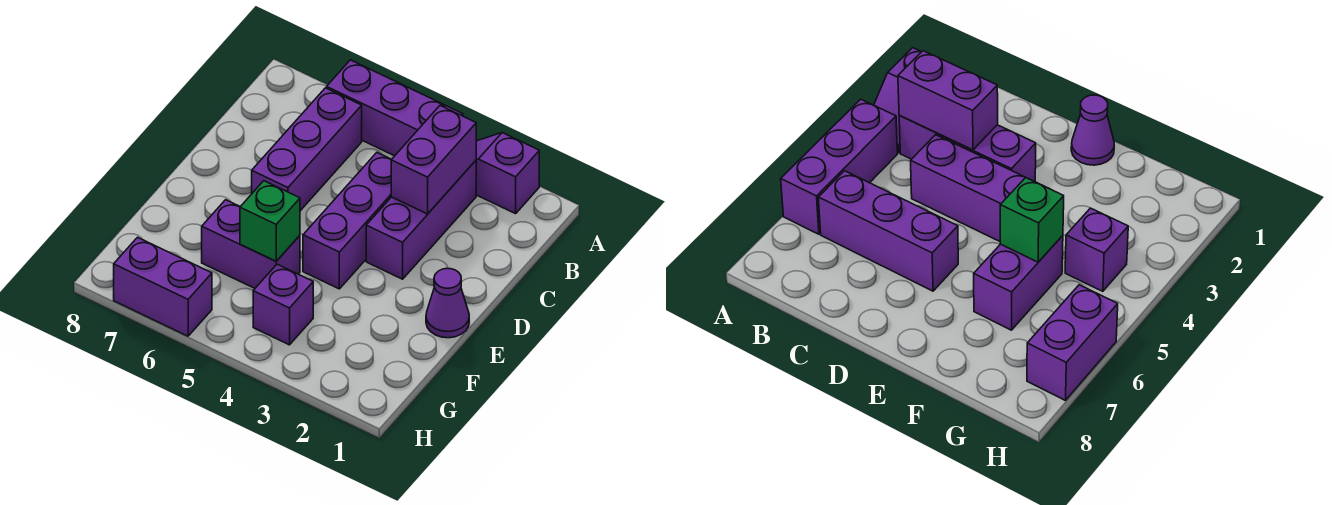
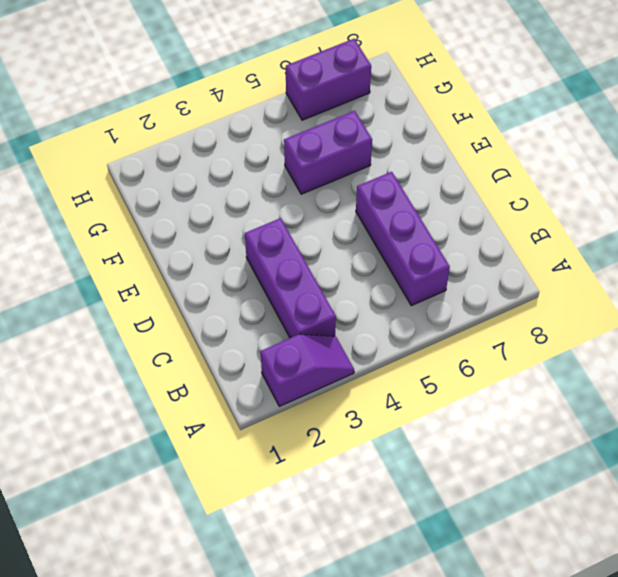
none -> purple 1x3 brick [327,60,463,156]
none -> purple 1x3 brick [303,153,392,289]

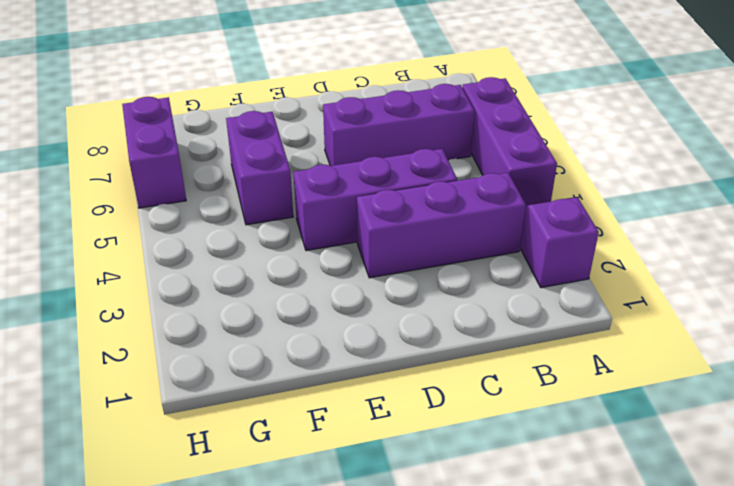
none -> purple 1x1 cone [426,268,469,338]
none -> purple 1x1 brick [253,264,313,345]

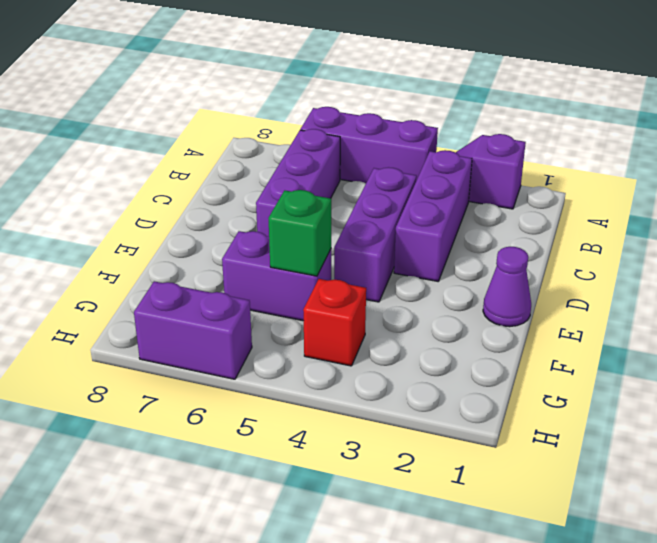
red 1x1 brick [303,279,366,366] -> purple 1x1 brick [253,264,313,345]
none -> purple 1x2 brick [391,106,476,214]

